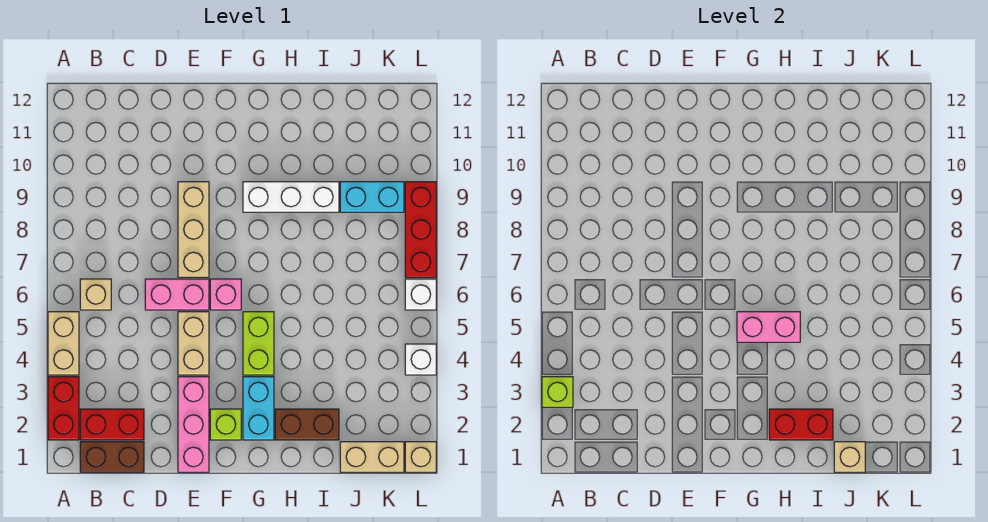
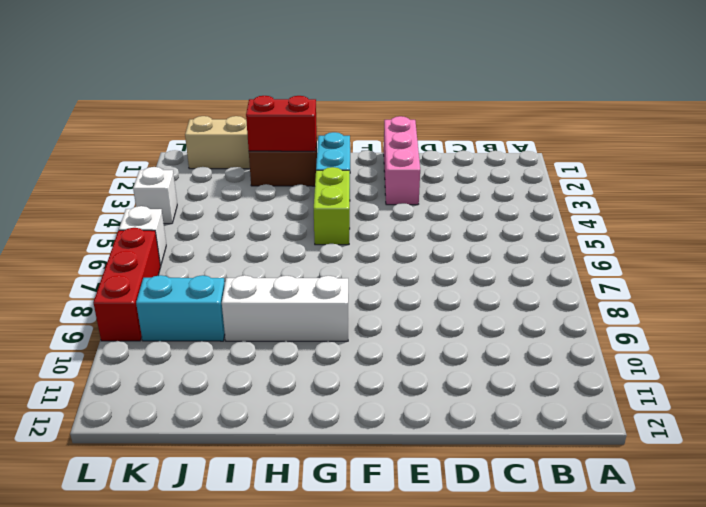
none -> red 1x2 brick [48,377,79,440]
none -> tan 1x2 brick [48,312,79,375]
none -> brown 1x2 brick [80,442,144,472]

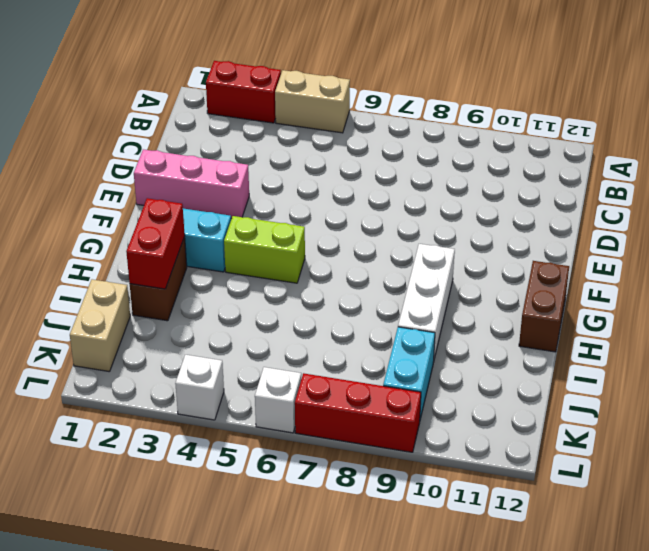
brown 1x2 brick [519,261,569,352] -> brown 1x2 brick moved to [80,442,144,472]
none -> red 1x2 brick [80,409,144,440]
none -> tan 1x1 brick [80,279,111,310]
none -> pink 1x2 brick [145,279,209,310]

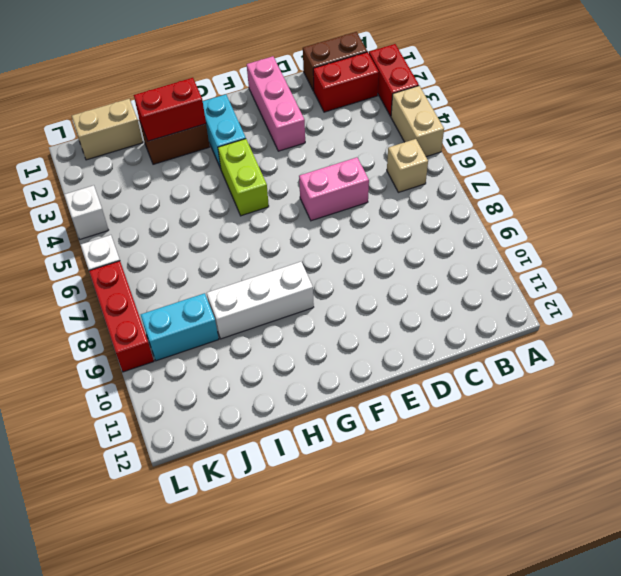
none -> tan 1x2 brick [178,312,209,375]
none -> tan 1x3 brick [178,182,209,277]
none -> lime 1x1 brick [210,409,241,440]

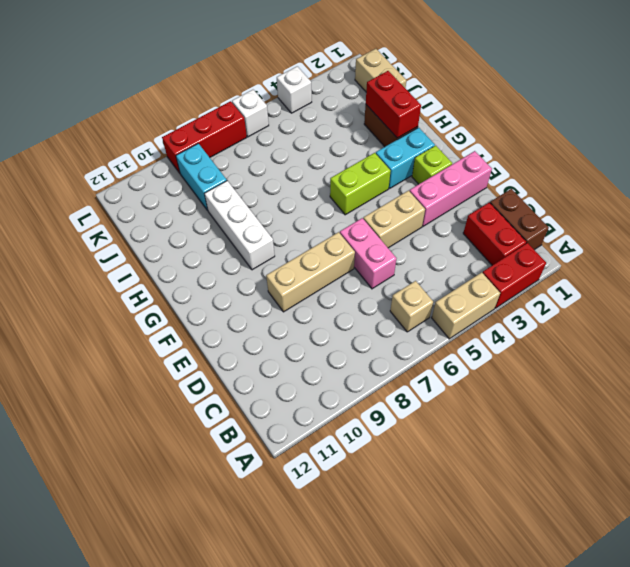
none -> pink 1x1 brick [210,279,241,310]
none -> tan 1x1 brick [405,442,436,472]
none -> lime 1x1 brick [542,377,573,407]

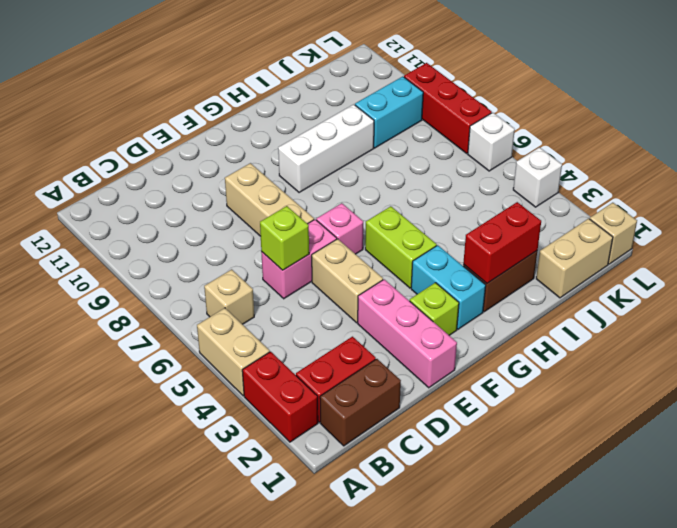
lime 1x1 brick [260,206,309,270] -> lime 1x1 brick moved to [542,377,573,407]
none -> pink 1x2 brick [737,312,800,342]
none -> tan 1x1 brick [834,442,865,472]

